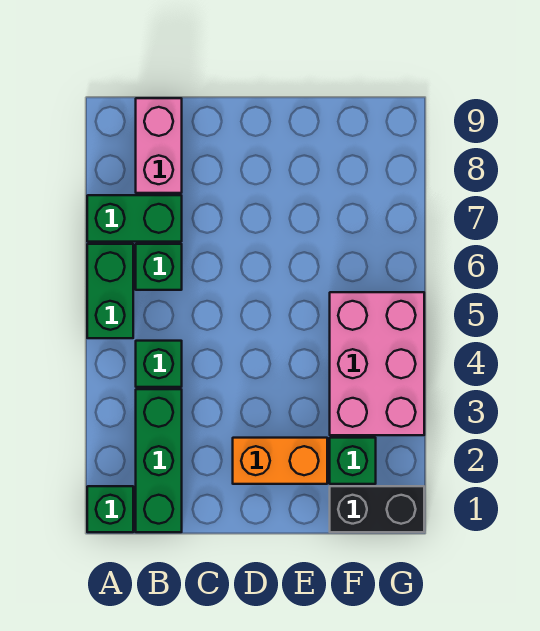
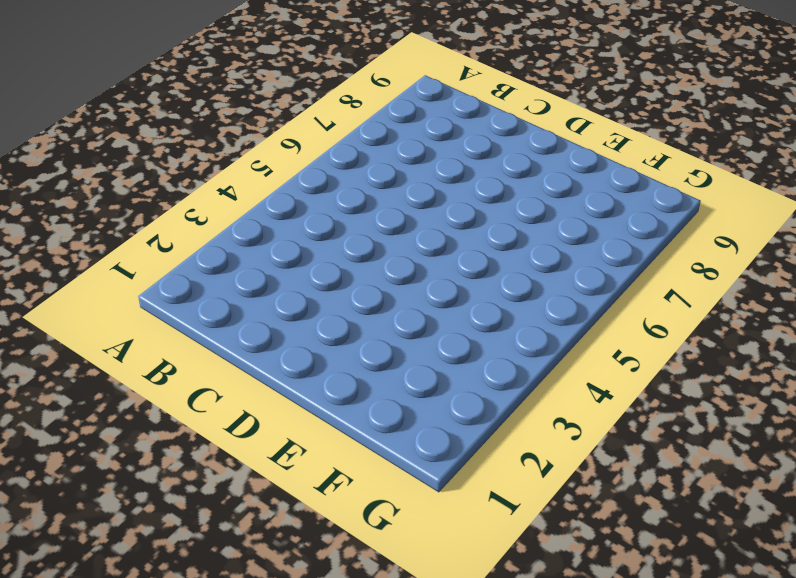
none -> green 1x1 brick [87,486,133,532]
none -> green 1x2 brick [87,244,133,338]

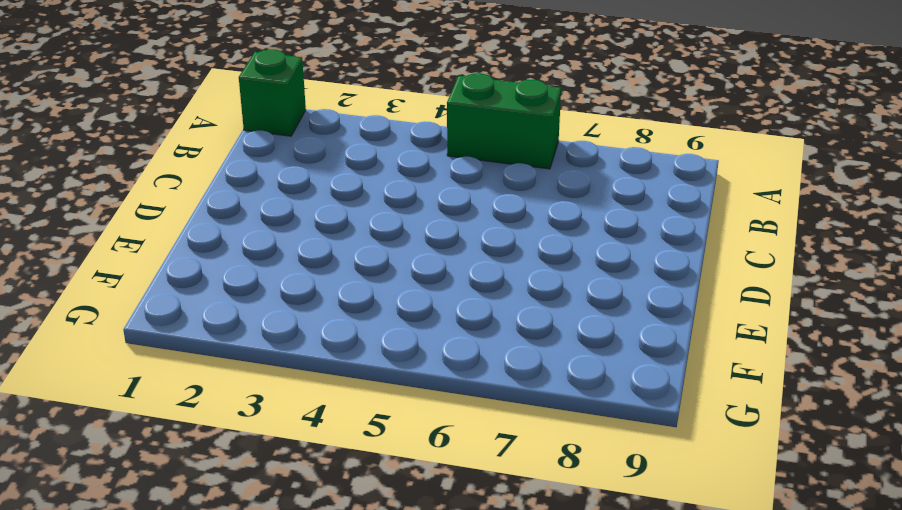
none -> green 1x2 brick [87,195,182,242]
none -> green 1x3 brick [136,389,182,532]

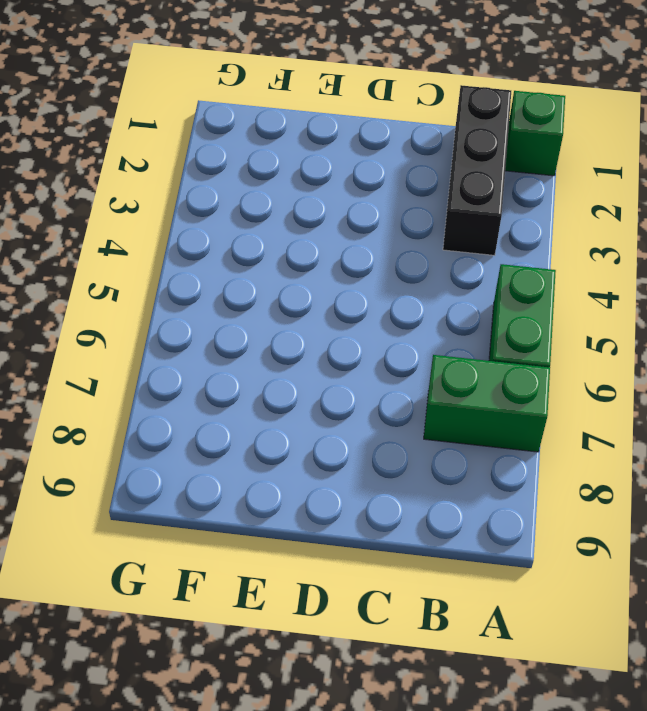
black 1x3 brick [443,85,511,255] -> green 1x3 brick [136,389,182,532]
none -> green 1x1 brick [136,341,182,387]
none -> green 1x1 brick [136,244,182,290]

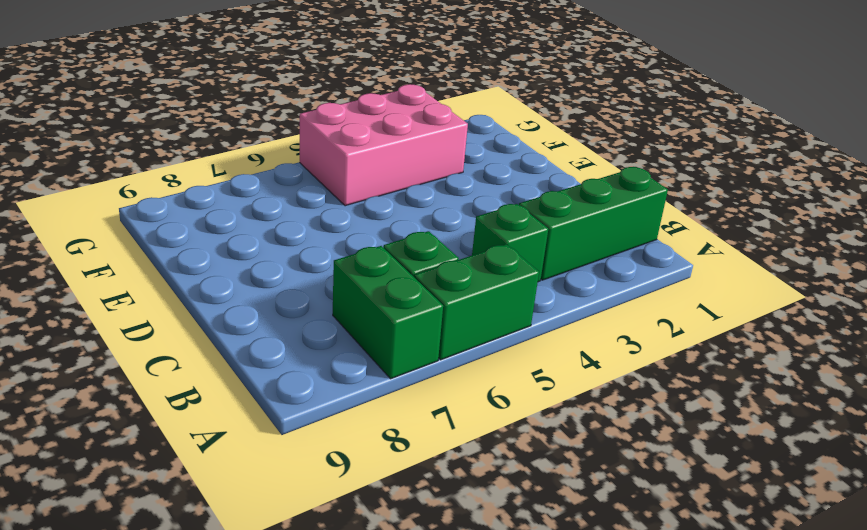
none -> green 1x1 brick [87,486,133,532]
none -> pink 1x2 brick [136,98,182,193]

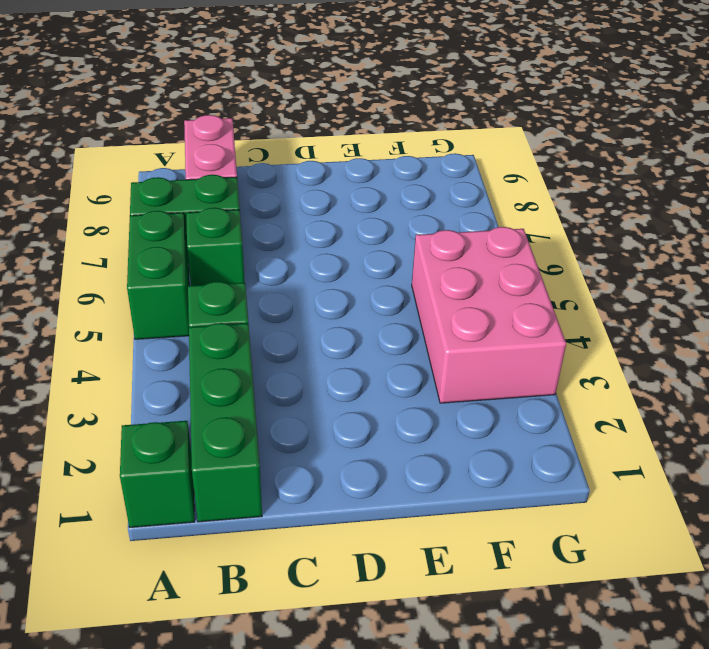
none -> orange 1x2 brick [233,438,327,484]
none -> black 1x2 brick [330,486,424,532]

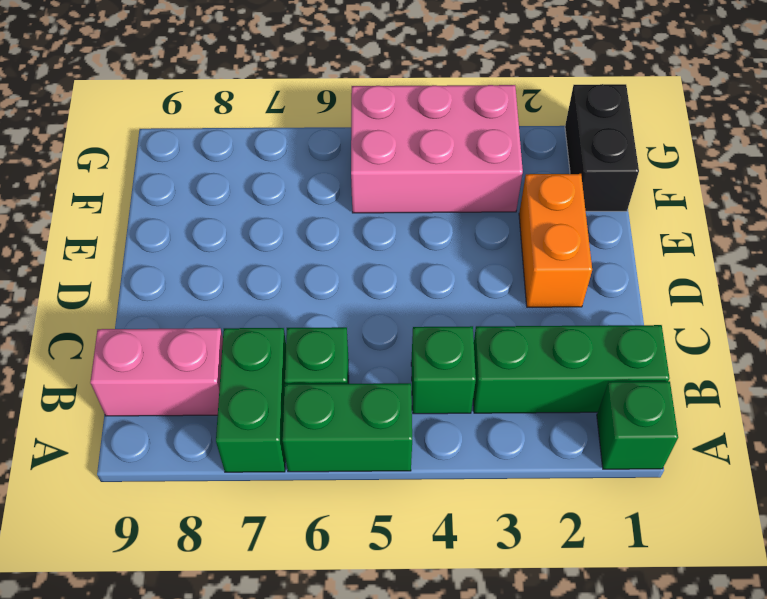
none -> green 1x1 brick [330,438,376,484]

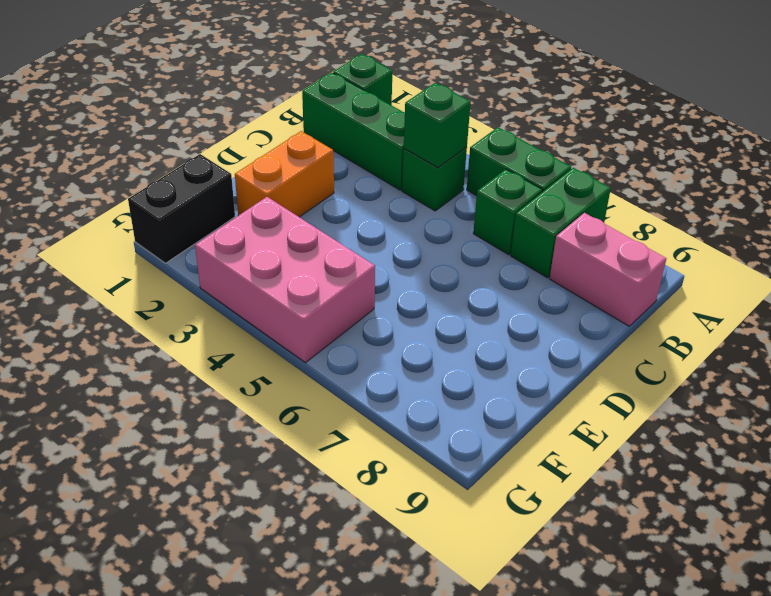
green 1x1 brick [404,83,471,168] -> green 1x1 brick moved to [330,438,376,484]

